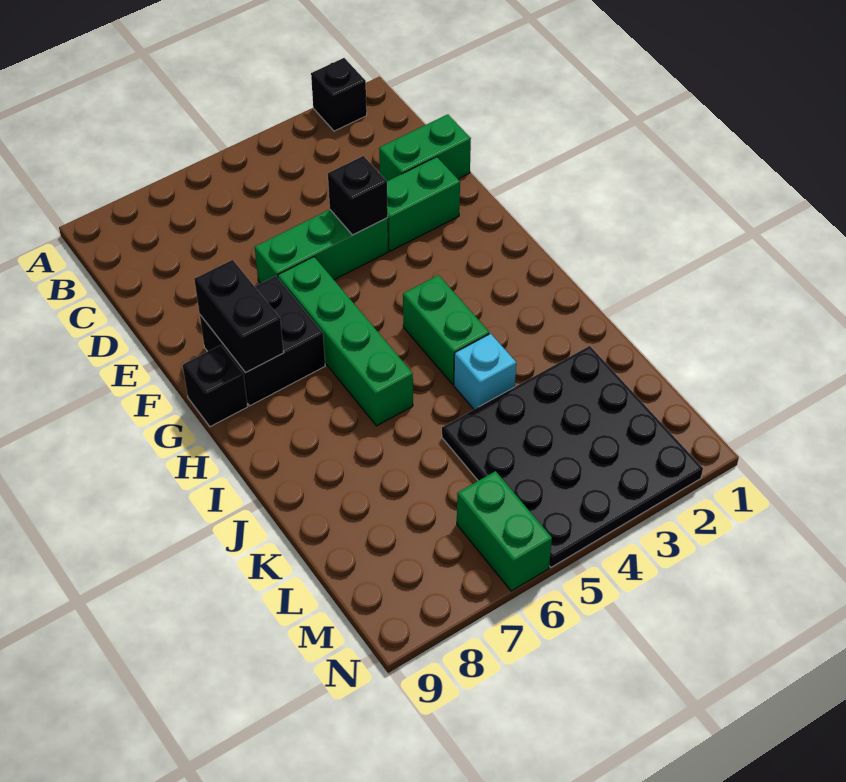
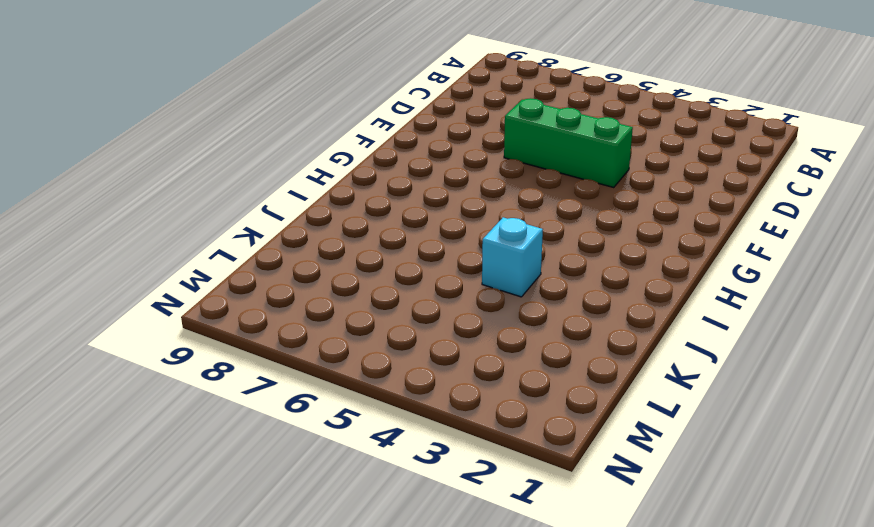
none -> black 1x1 brick [311,58,367,131]
none -> green 1x2 brick [379,114,471,181]
none -> green 1x2 brick [387,157,460,251]

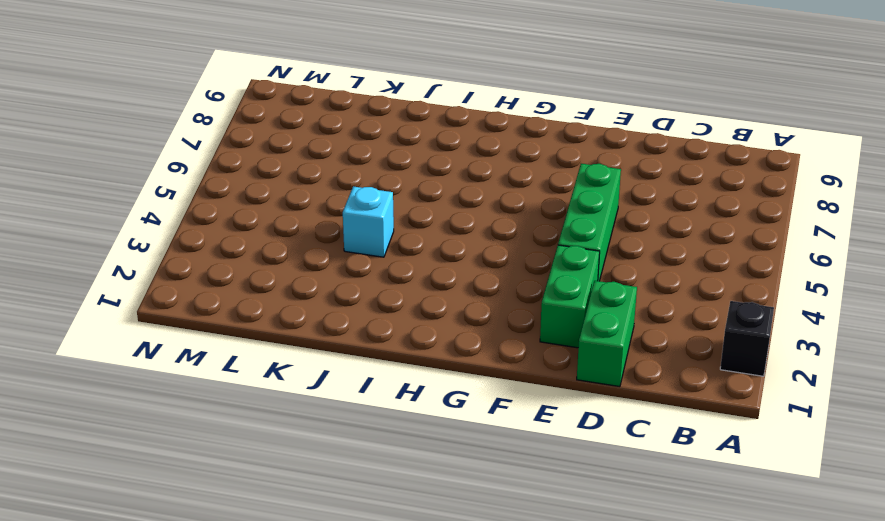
none -> green 1x4 brick [278,257,413,426]
none -> black 2x2 brick [200,276,325,406]
none -> black 1x1 brick [183,345,248,427]

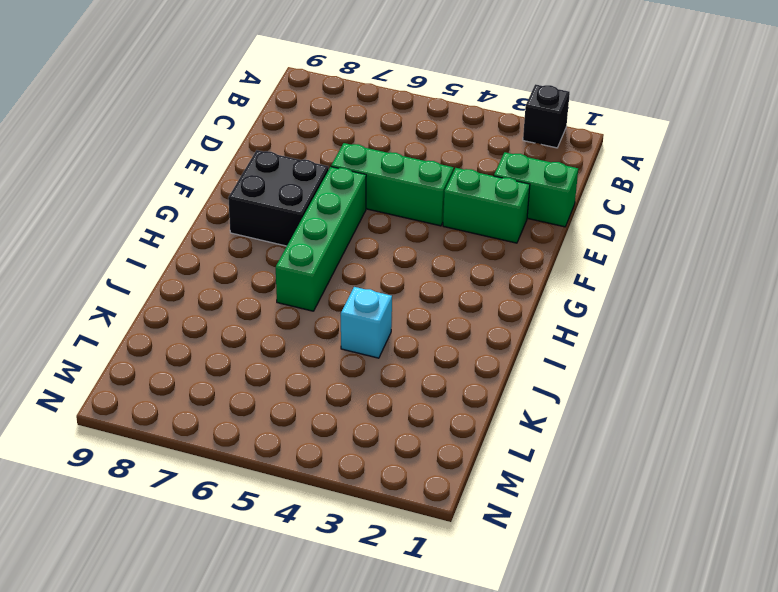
none -> black 1x1 brick [183,345,248,427]
none -> green 1x2 brick [403,275,489,384]
none -> black 4x4 plate [442,346,703,567]

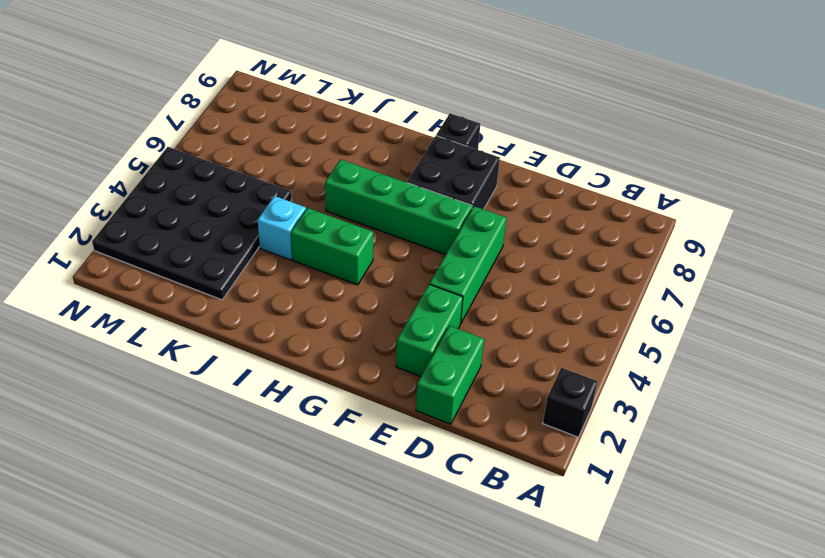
none -> green 1x2 brick [457,471,552,591]
none -> black 1x1 brick [328,156,388,235]
none -> black 1x2 brick [194,260,284,373]

